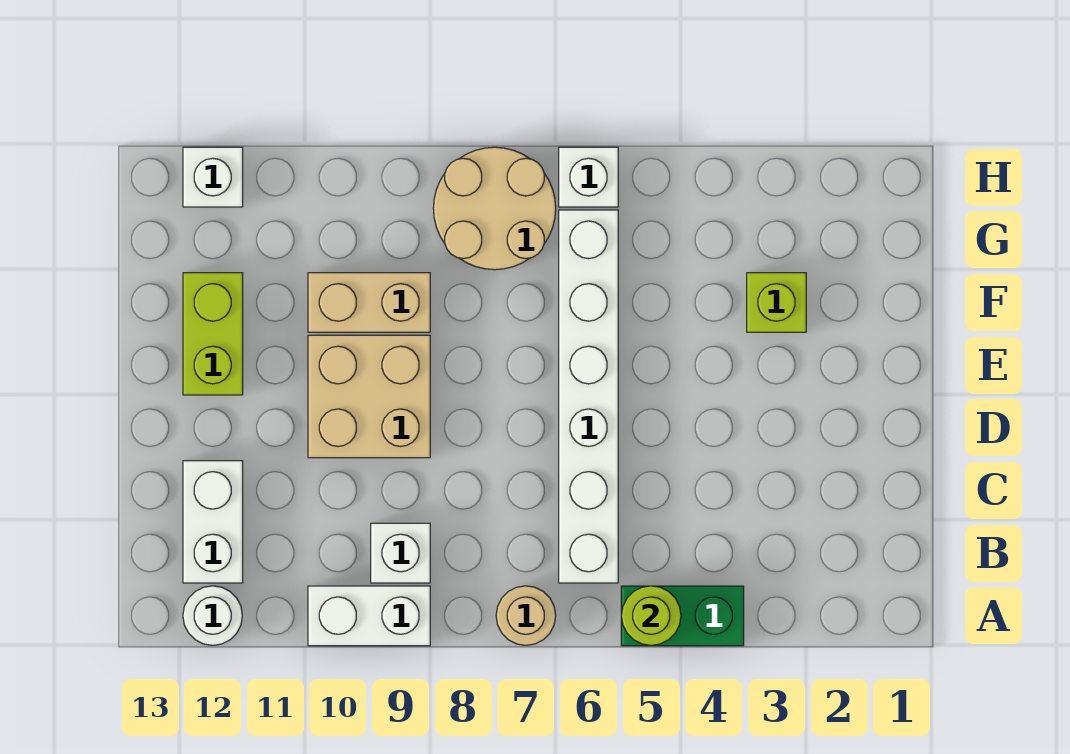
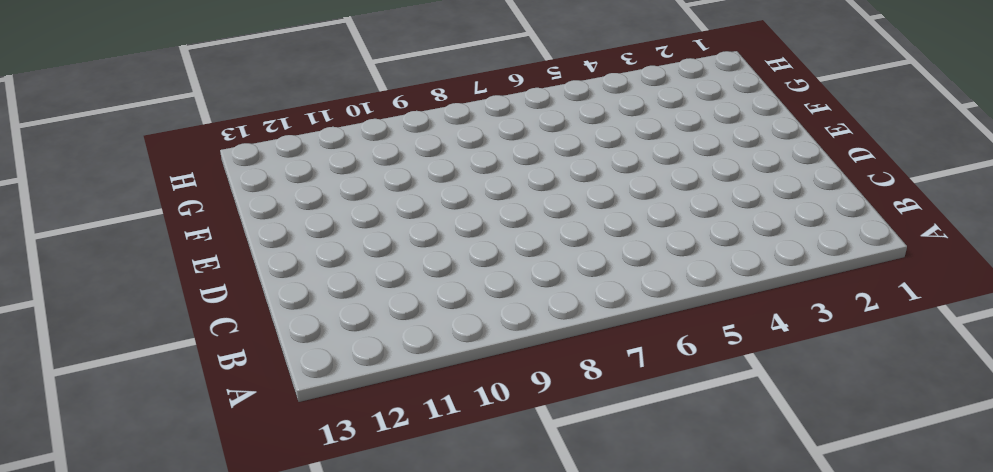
none -> green 1x2 brick [621,586,744,646]
none -> tan 1x1 round brick [496,586,556,645]
none -> white 1x2 brick [308,586,430,646]

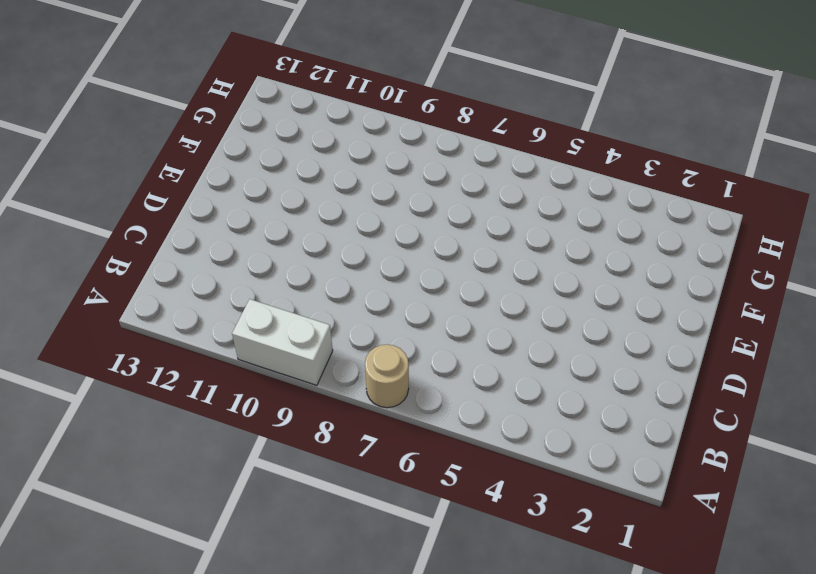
none -> green 1x2 brick [621,586,744,646]
none -> white 1x1 round brick [183,586,242,645]
none -> white 1x6 brick [559,210,618,583]

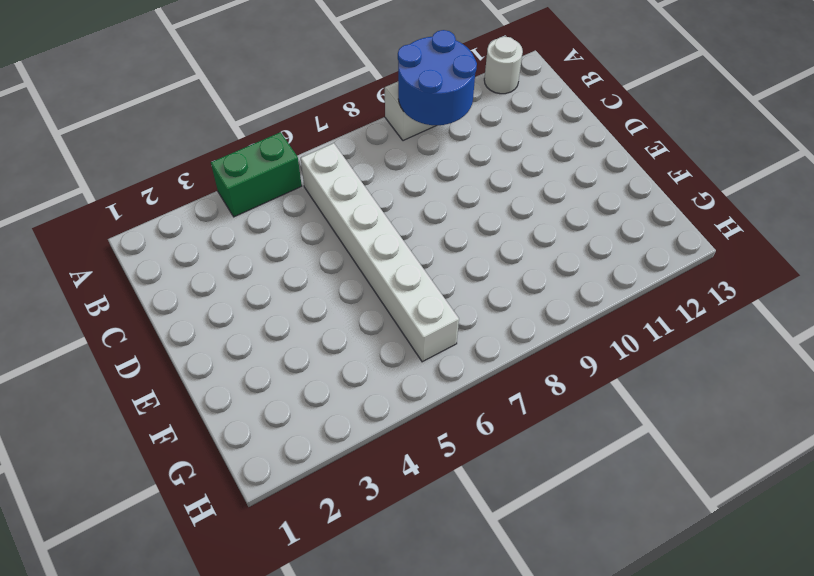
blue 2x2 round brick [398,30,477,125] -> none
none -> tan 1x1 round brick [496,586,556,645]
none -> white 1x1 brick [371,523,430,583]
none -> white 1x2 brick [183,461,243,583]

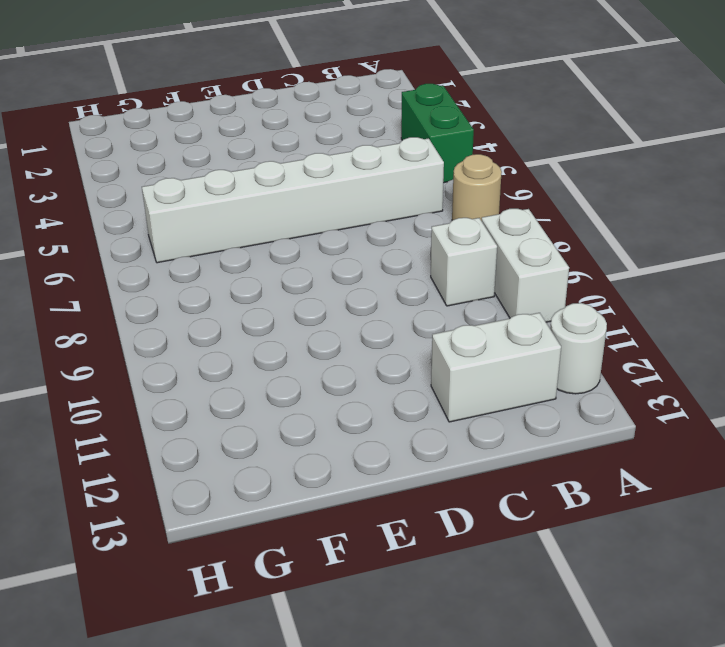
none -> tan 2x2 brick [308,335,430,458]
none -> lime 1x2 brick [183,273,243,395]
none -> lime 1x1 brick [747,273,806,332]

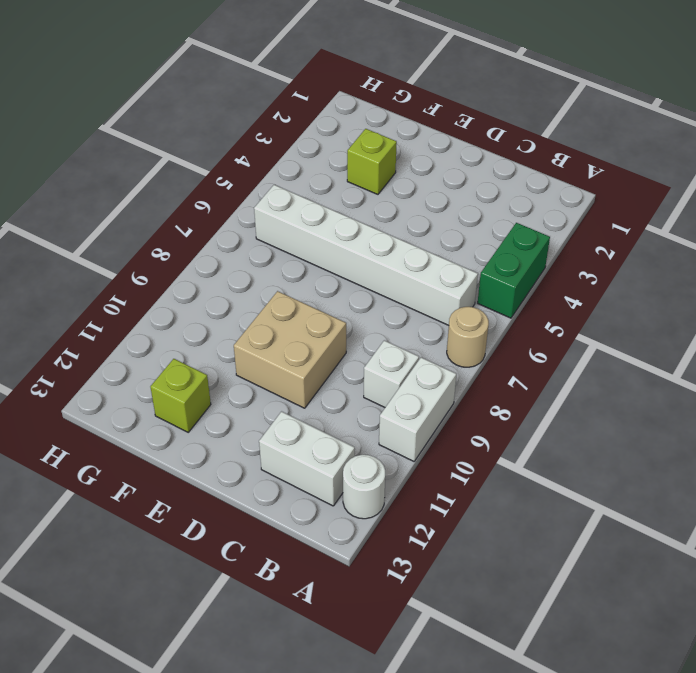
lime 1x1 brick [151,359,211,432] -> lime 1x2 brick [183,273,243,395]
none -> tan 1x2 brick [308,273,430,332]
none -> tan 2x2 round brick [433,147,556,270]
none -> white 1x1 brick [559,147,618,207]

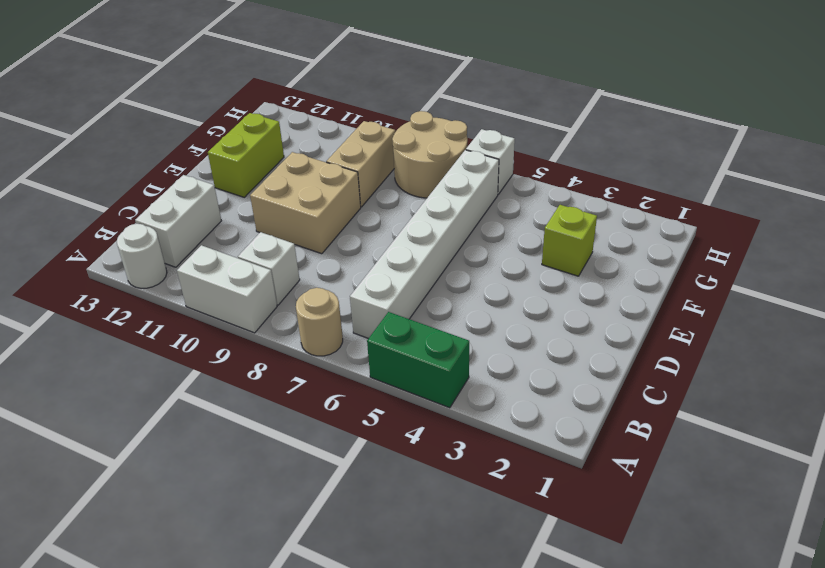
tan 1x2 brick [326,121,395,207] -> tan 1x2 brick turned to [308,273,430,332]
none -> white 1x1 brick [183,147,243,207]
none -> lime 1x1 round brick [621,586,681,645]

